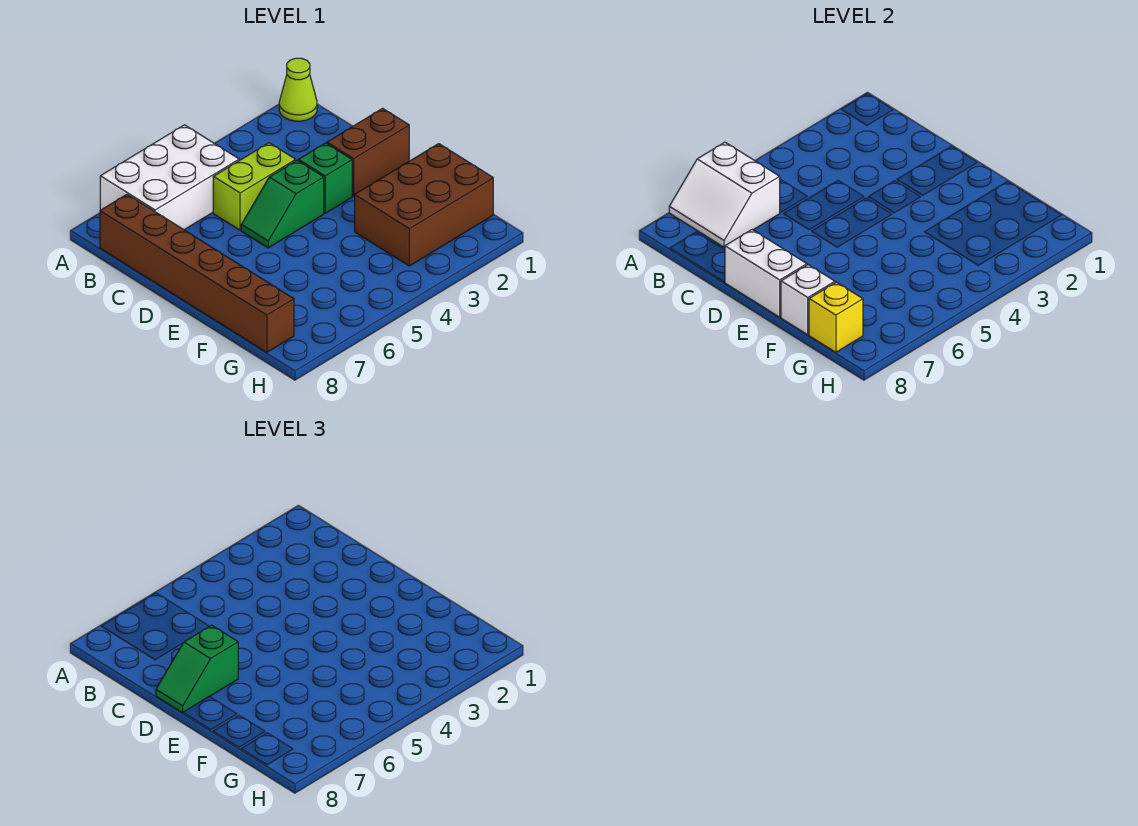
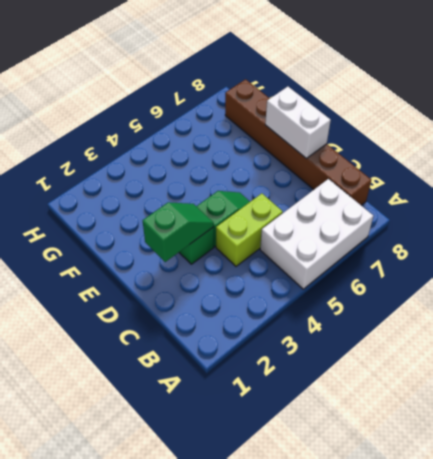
green 1x2 slope [143,202,214,262] -> green 1x2 slope moved to [156,625,238,713]
none -> lime 1x1 cone [279,58,317,121]
none -> brown 1x2 brick [327,108,409,196]
none -> brown 2x3 brick [355,144,493,266]

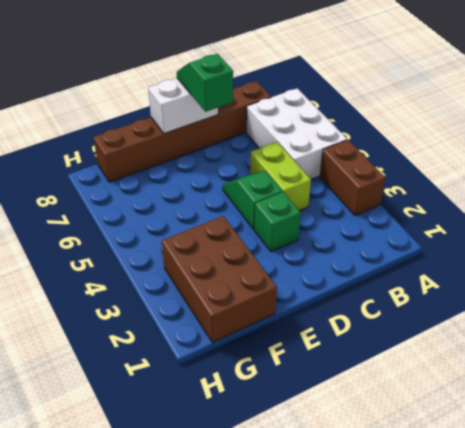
brown 1x2 brick [320,140,385,216] -> brown 1x2 brick moved to [327,108,409,196]
none -> lime 1x1 cone [279,58,317,121]
none -> white 2x2 slope [669,142,780,247]
none -> white 1x1 brick [781,265,835,335]

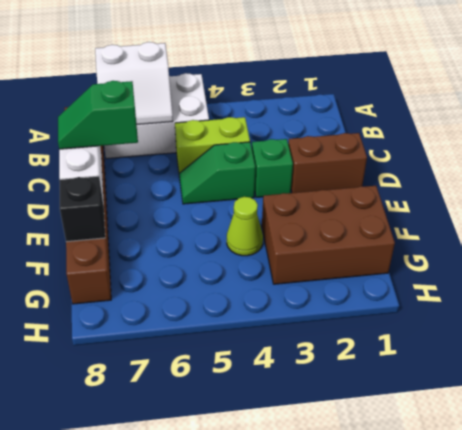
white 2x2 slope [95,42,173,124] -> white 2x2 slope turned to [669,142,780,247]
lime 1x1 cone [227,197,263,256] -> lime 1x1 cone moved to [279,58,317,121]
black 1x1 brick [59,176,105,242] -> white 1x1 brick [781,265,835,335]
none -> yellow 1x1 brick [809,282,863,352]

